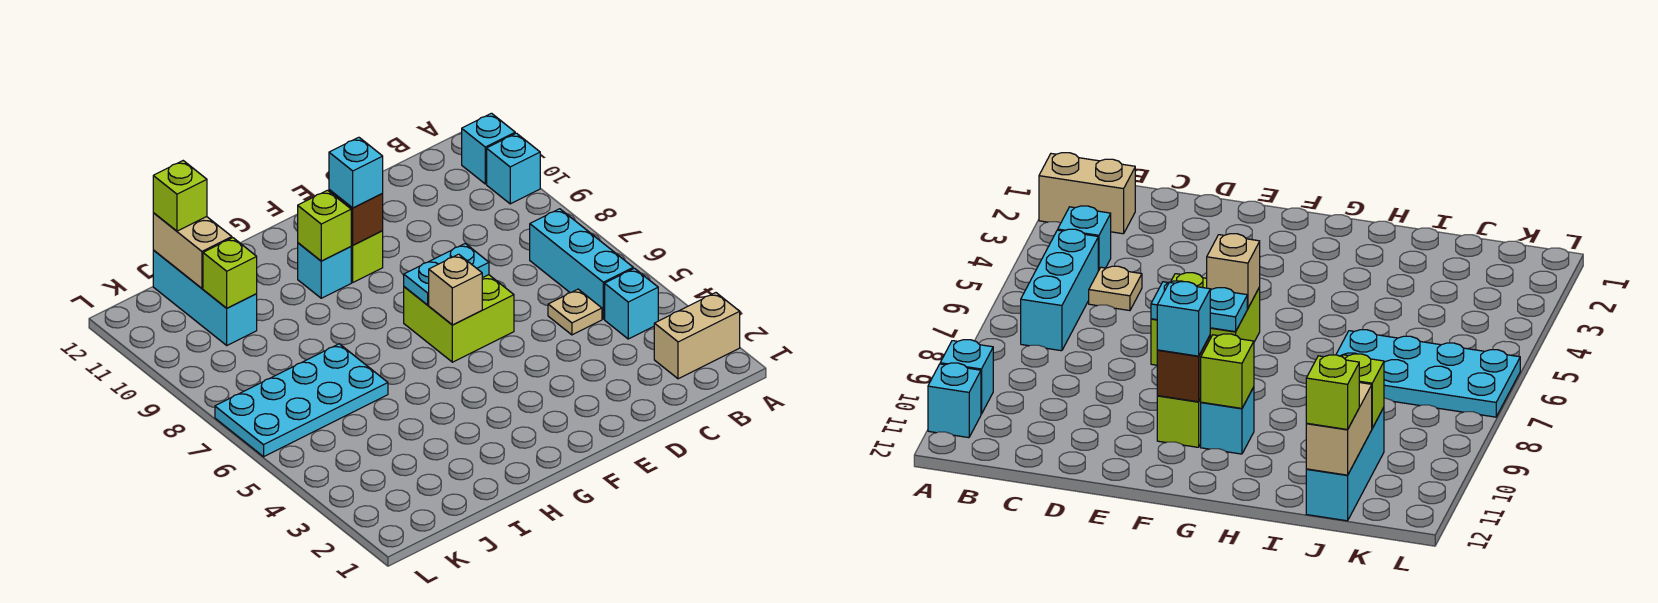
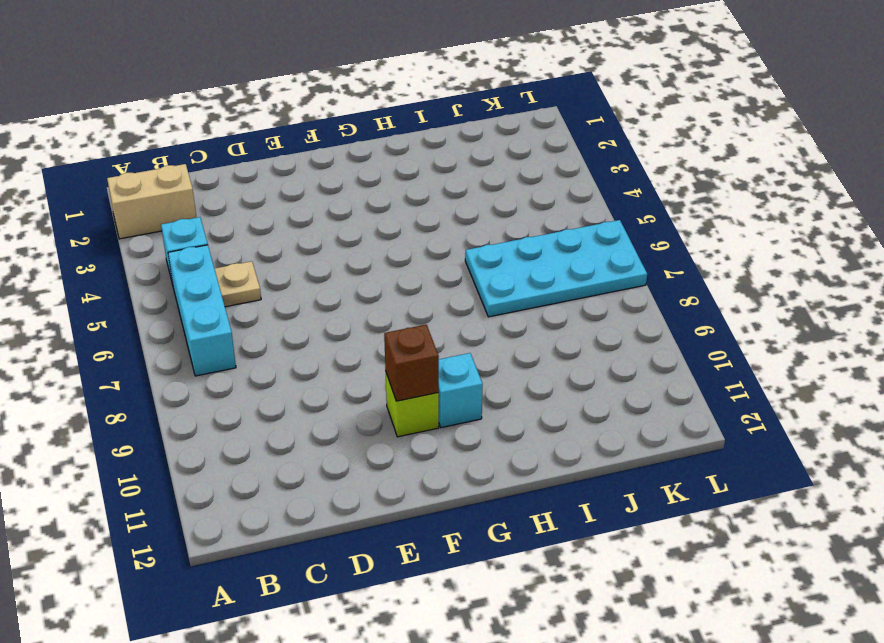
none -> cyan 1x1 brick [487,133,540,204]
none -> cyan 1x1 brick [462,113,515,184]
none -> lime 2x2 brick [404,275,514,362]

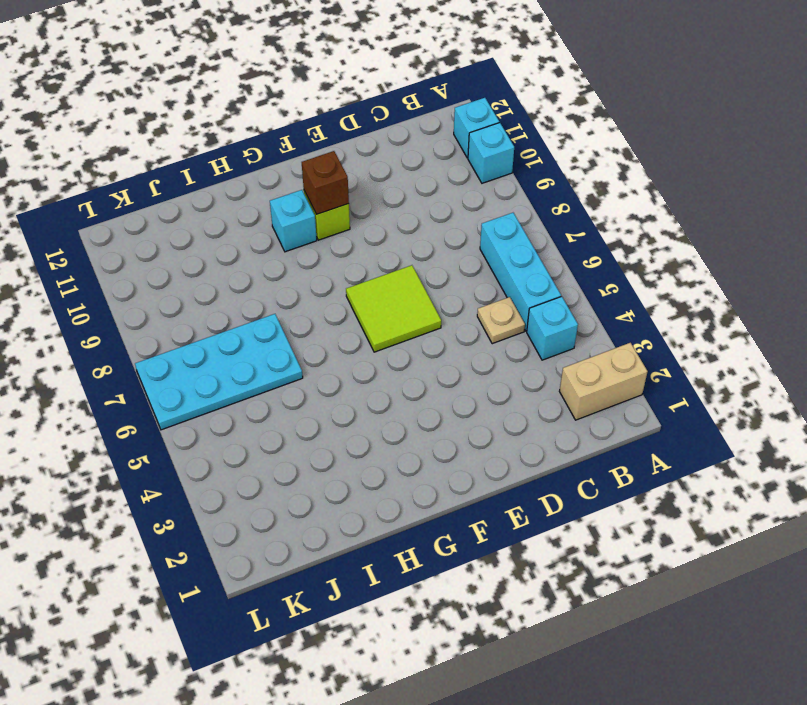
lime 2x2 tile [346,265,441,352] -> lime 2x2 brick [404,275,514,362]
none -> cyan 1x3 brick [153,250,257,345]
none -> cyan 1x2 plate [404,244,489,305]
none -> tan 1x1 brick [429,254,482,325]

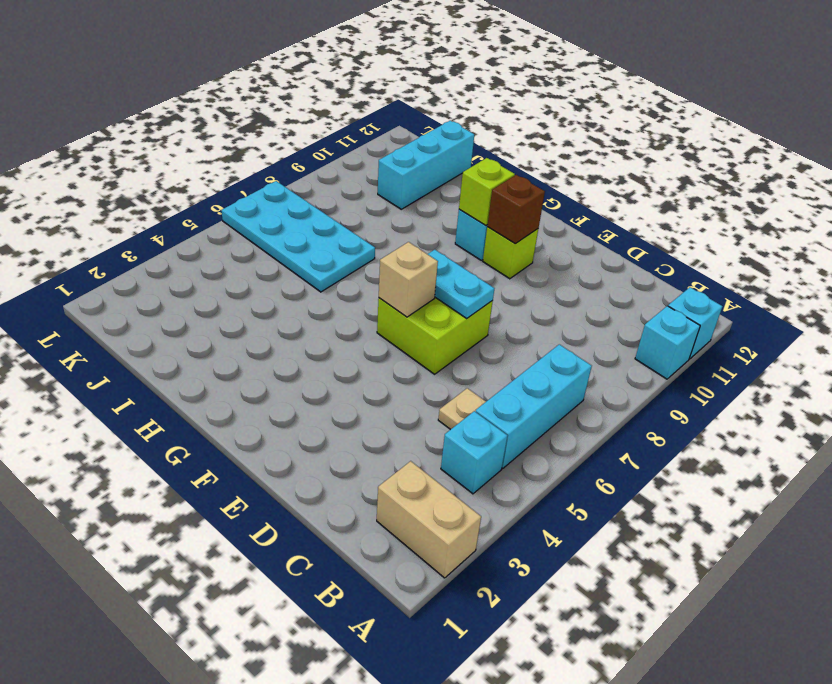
none -> lime 1x1 brick [203,238,257,308]
none -> tan 1x2 brick [153,213,232,288]
none -> cyan 1x1 brick [329,137,383,208]

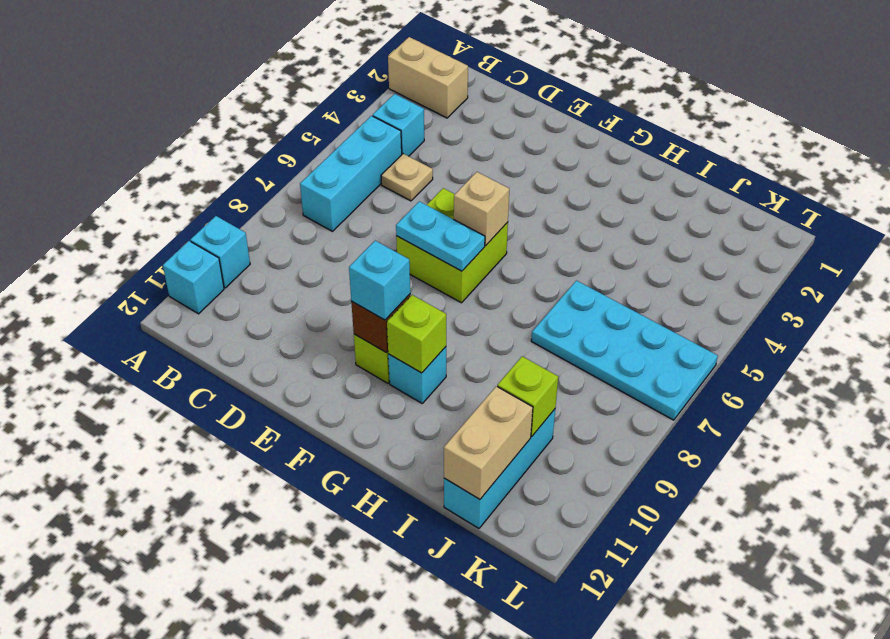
none -> lime 1x1 brick [153,161,207,231]

